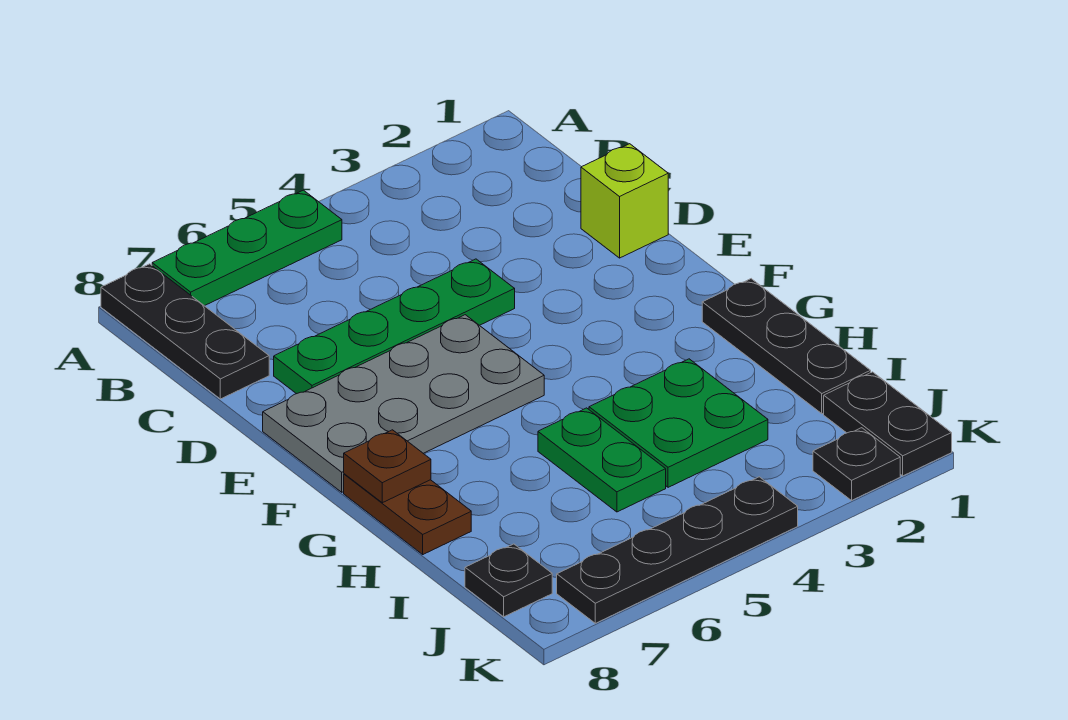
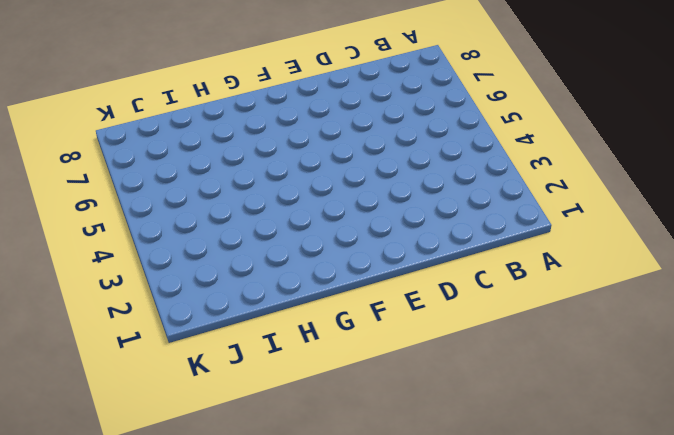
none -> green 1x3 plate [152,190,342,306]
none -> black 1x3 plate [101,264,269,399]
none -> lime 1x1 brick [581,144,668,258]

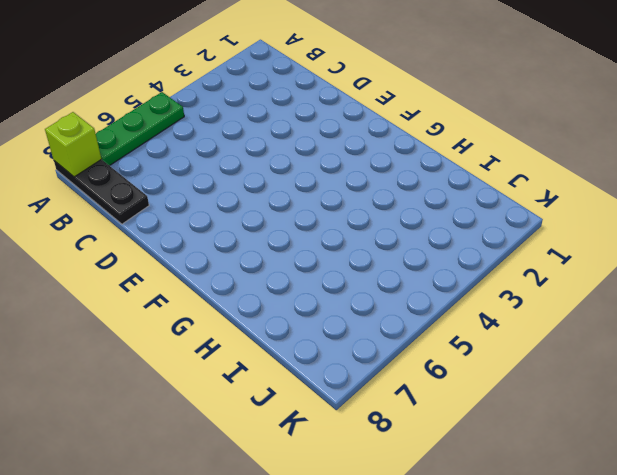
lime 1x1 brick [45,112,101,177] -> lime 1x1 brick moved to [581,144,668,258]
none -> green 1x4 plate [274,259,515,394]
none -> grey 2x4 plate [263,315,544,492]
none -> black 1x3 plate [702,279,871,414]

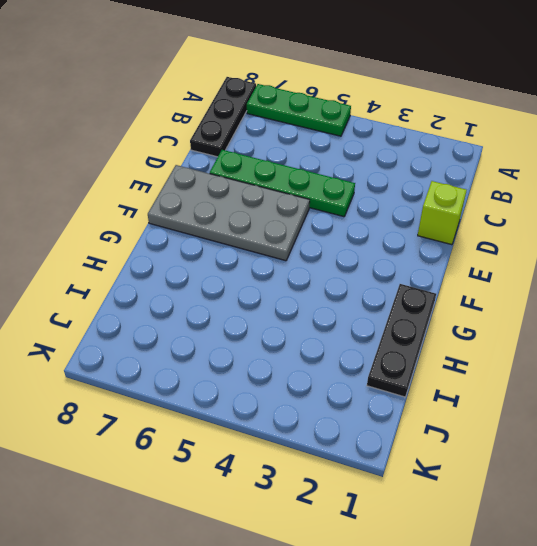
none -> brown 1x2 plate [344,474,471,554]
none -> green 2x2 plate [589,359,768,487]
none -> green 1x2 plate [538,408,666,512]

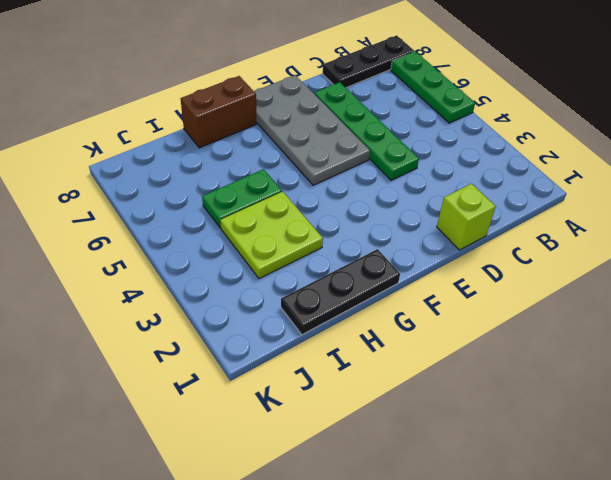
brown 1x2 brick [181,76,257,148] -> brown 1x2 plate [344,474,471,554]
lime 2x2 plate [220,192,323,279] -> green 2x2 plate [589,359,768,487]
none -> black 1x2 plate [824,372,952,476]
none -> black 1x1 plate [465,544,552,617]
none -> black 1x1 plate [813,428,900,500]

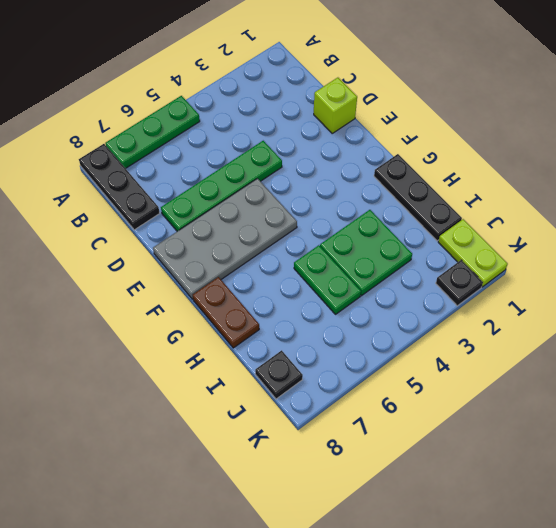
lime 1x2 plate [438,219,508,287] -> black 1x2 plate [824,372,952,476]
none -> black 1x4 plate [557,477,798,623]
none -> brown 1x1 plate [344,430,431,503]

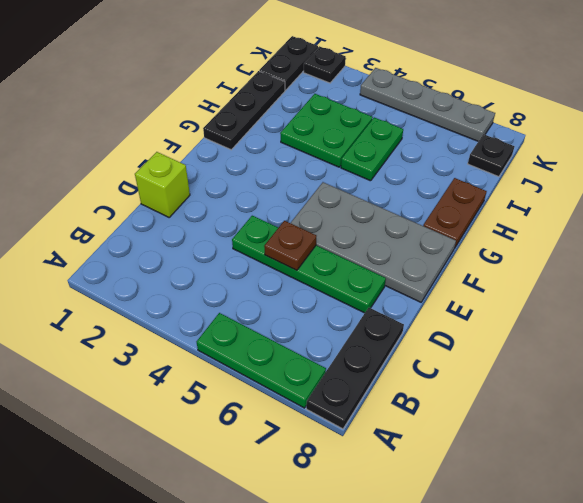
brown 1x1 plate [264,221,316,270] -> brown 1x1 plate moved to [344,430,431,503]
grey 1x4 plate [360,68,495,141] -> black 1x4 plate [557,477,798,623]

